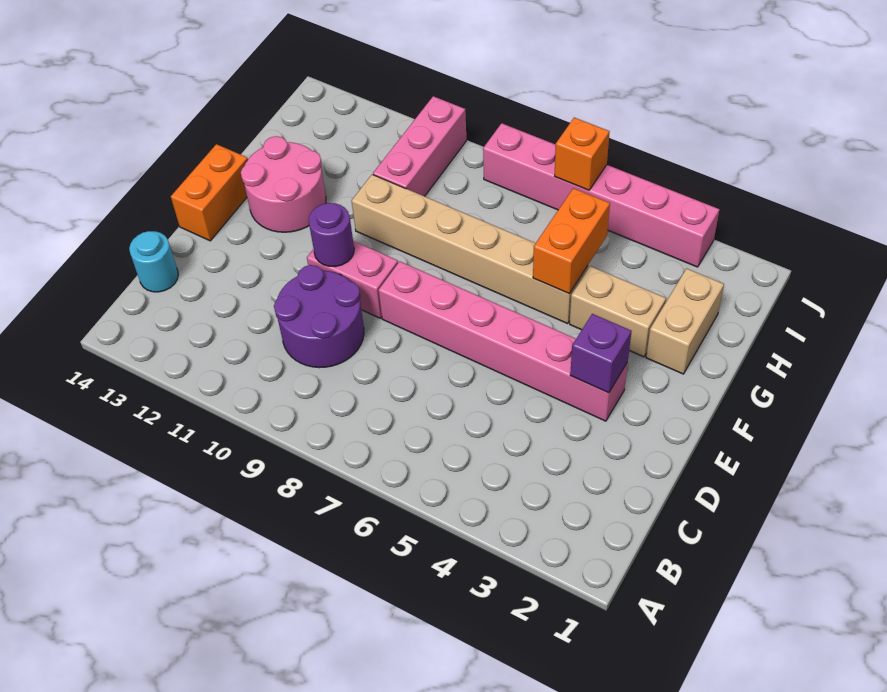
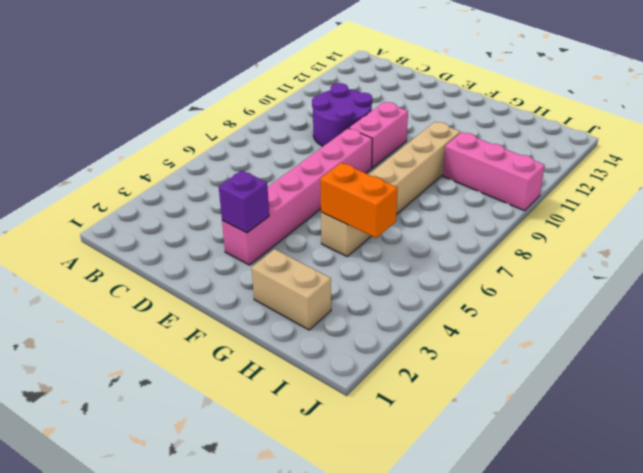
none -> cyan 1x1 round brick [129,231,178,292]
none -> orange 1x2 brick [171,144,248,241]
none -> pink 2x2 round brick [241,136,326,232]

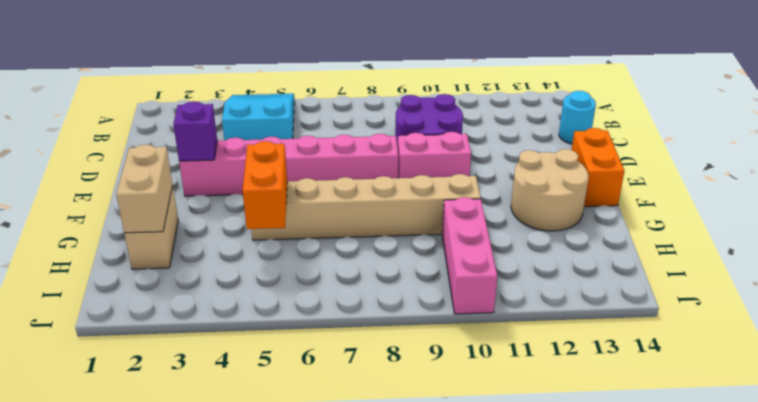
cyan 2x3 slope [222,94,294,141] -> none
tan 2x2 round brick [511,149,589,231] -> pink 2x2 round brick [241,136,326,232]
tan 1x2 brick [116,145,173,233] -> tan 1x2 brick turned to [570,266,666,357]
none -> pink 1x6 brick [483,123,719,267]
none -> purple 1x1 round brick [309,203,354,267]
none -> orange 1x1 brick [555,118,610,190]

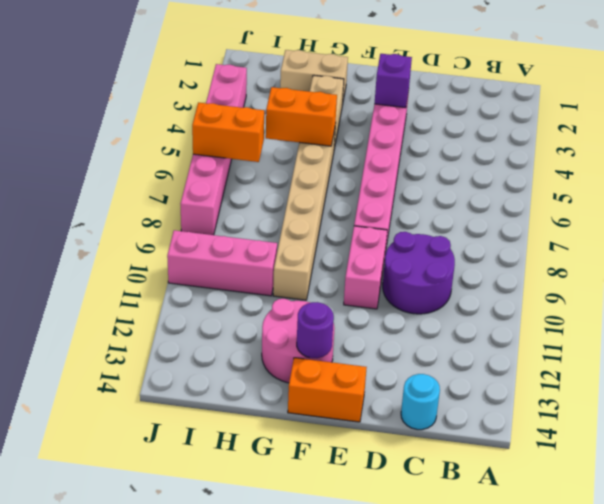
purple 1x1 round brick [297,302,334,358] -> purple 1x1 round brick moved to [309,203,354,267]
orange 1x2 brick [192,103,264,162] -> orange 1x1 brick [555,118,610,190]

